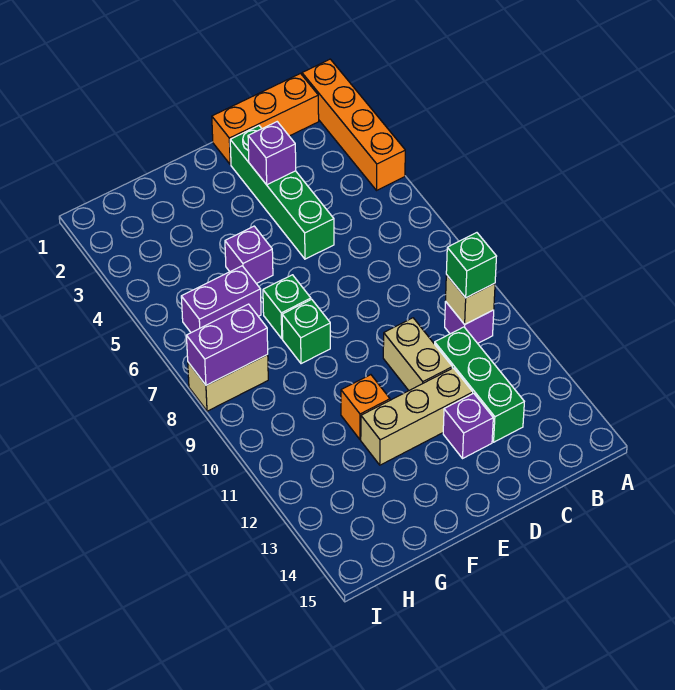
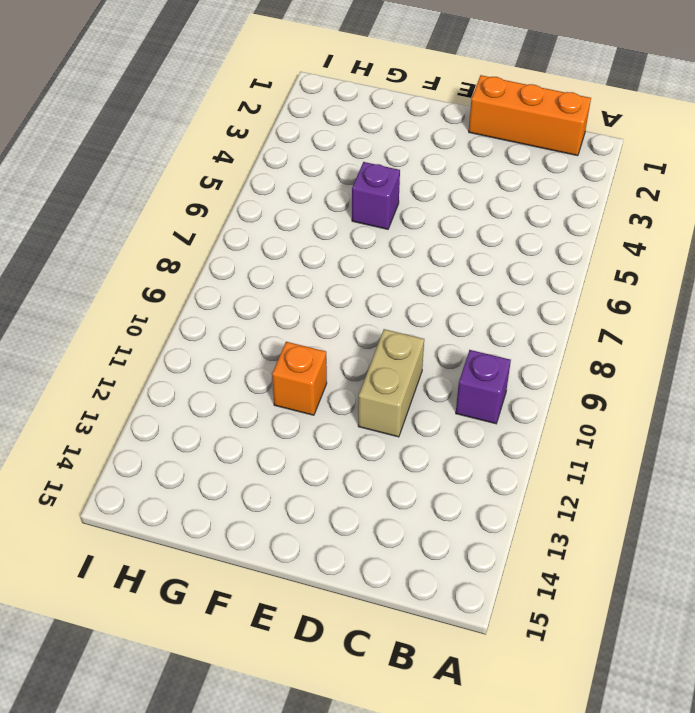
none -> orange 1x4 brick [302,59,405,191]
none -> green 1x3 brick [435,327,524,442]
none -> green 1x4 brick [230,126,334,259]

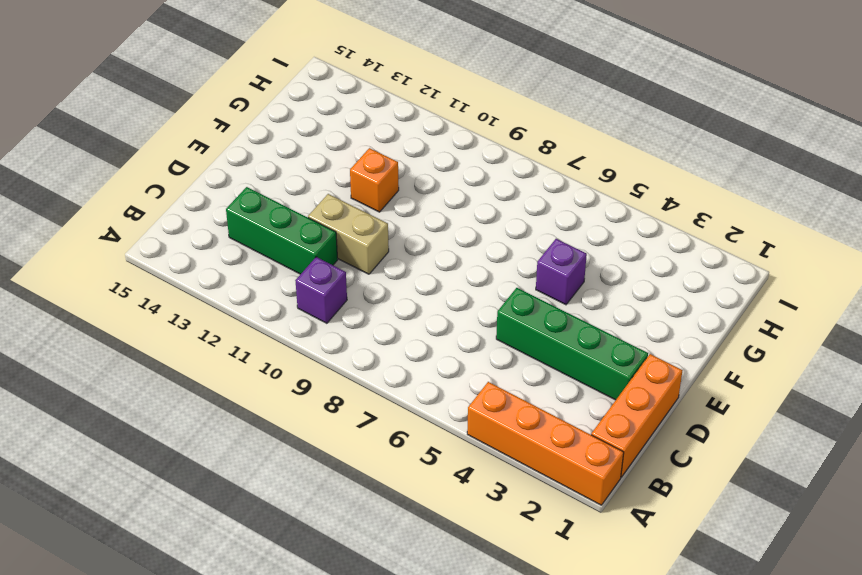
none -> tan 1x3 brick [361,368,473,465]
none -> purple 1x1 brick [443,393,493,458]
none -> green 1x1 brick [263,275,311,339]

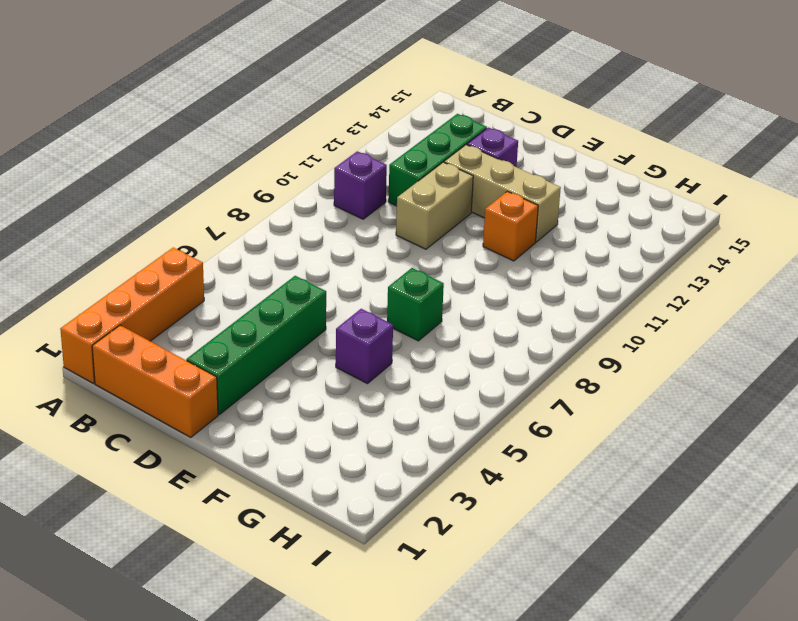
none -> green 1x1 brick [282,299,330,364]
none -> purple 1x2 brick [181,266,261,333]
none -> tan 1x2 brick [188,355,268,411]

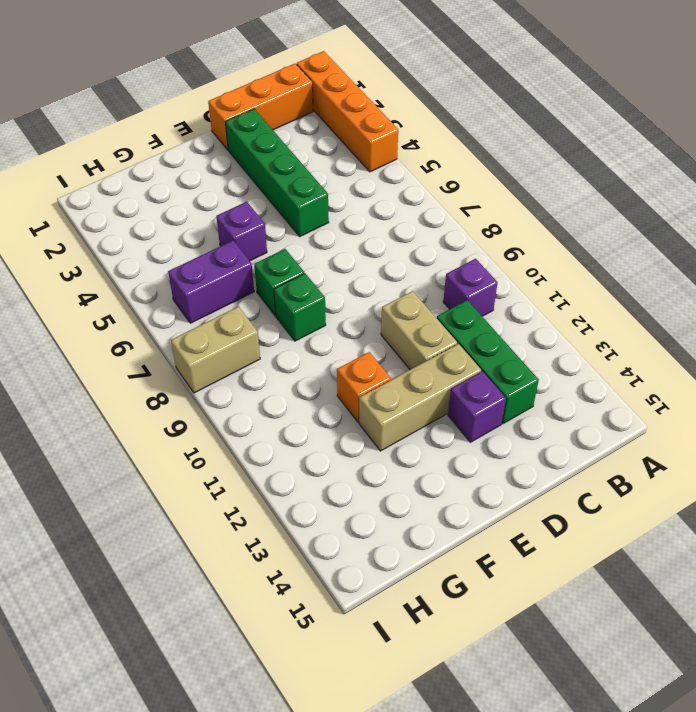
none -> tan 1x1 brick [445,275,495,324]
none -> purple 1x1 brick [248,122,296,185]
none -> purple 1x2 brick [186,304,268,385]

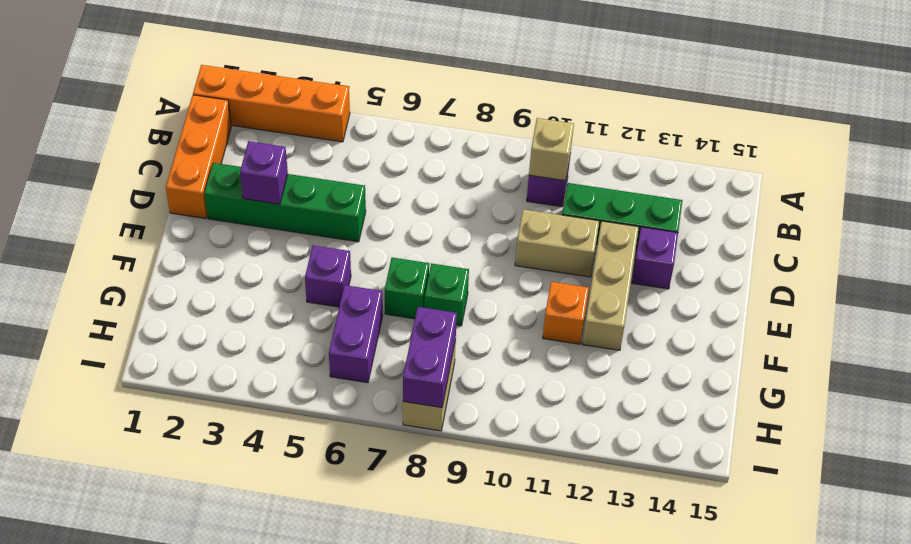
none -> green 1x1 brick [446,233,497,298]

